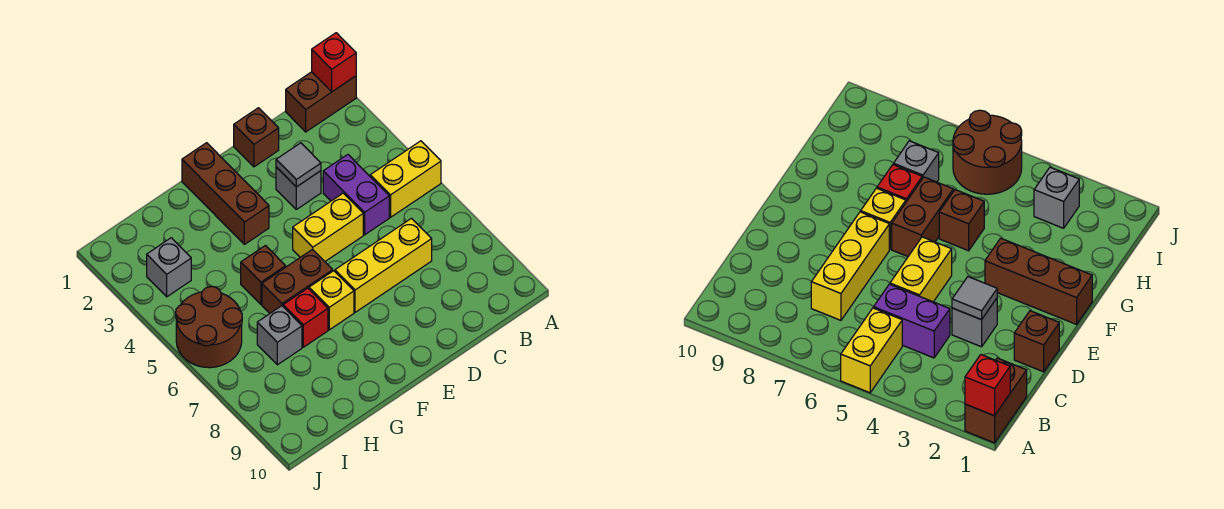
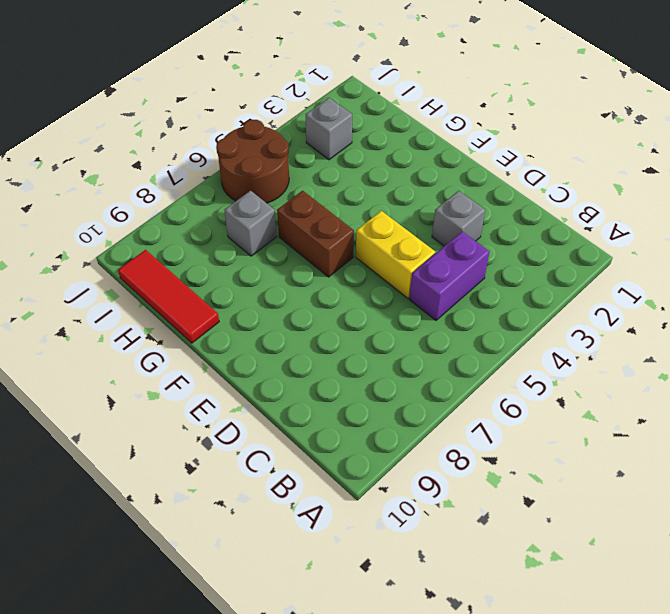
red 1x3 tile [118,250,219,343] -> none
none -> brown 1x2 brick [286,72,356,132]
none -> yellow 1x2 brick [370,141,441,217]
none -> yellow 1x3 brick [335,218,432,312]

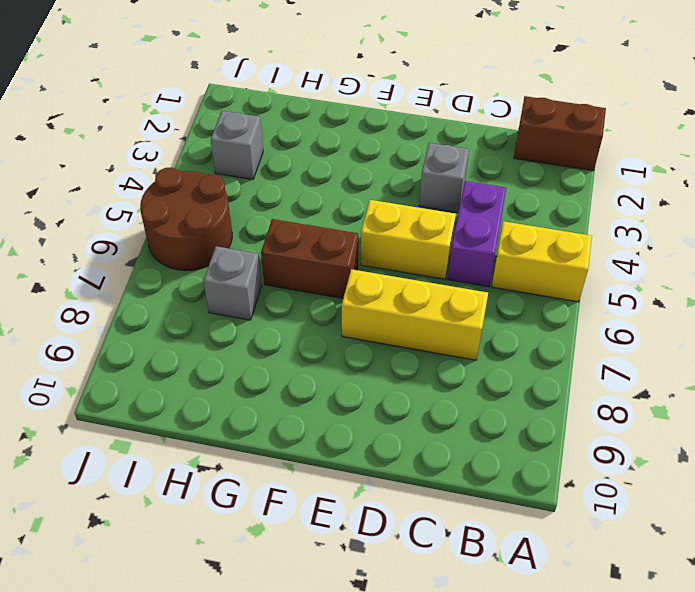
none -> brown 1x1 brick [234,108,279,167]
none -> brown 1x3 brick [182,143,269,244]
none -> yellow 1x1 brick [309,271,354,330]

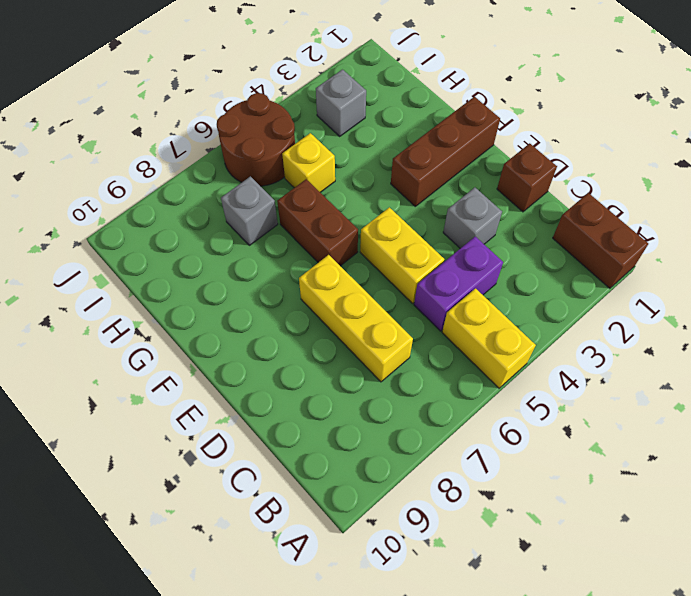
yellow 1x1 brick [282,133,335,192] -> yellow 1x1 brick moved to [309,271,354,330]
none -> brown 1x1 brick [241,246,286,304]
none -> red 1x1 brick [283,288,328,347]
none -> red 1x1 brick [312,33,356,92]

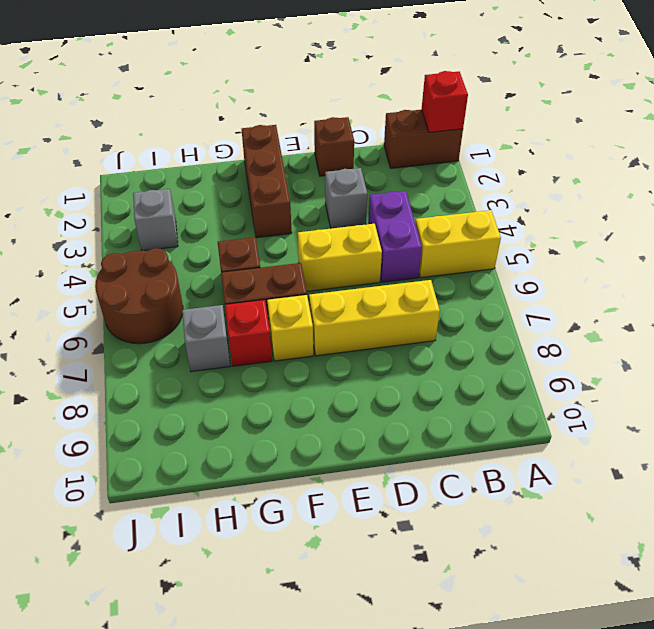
none -> grey 1x1 tile [276,143,321,187]

